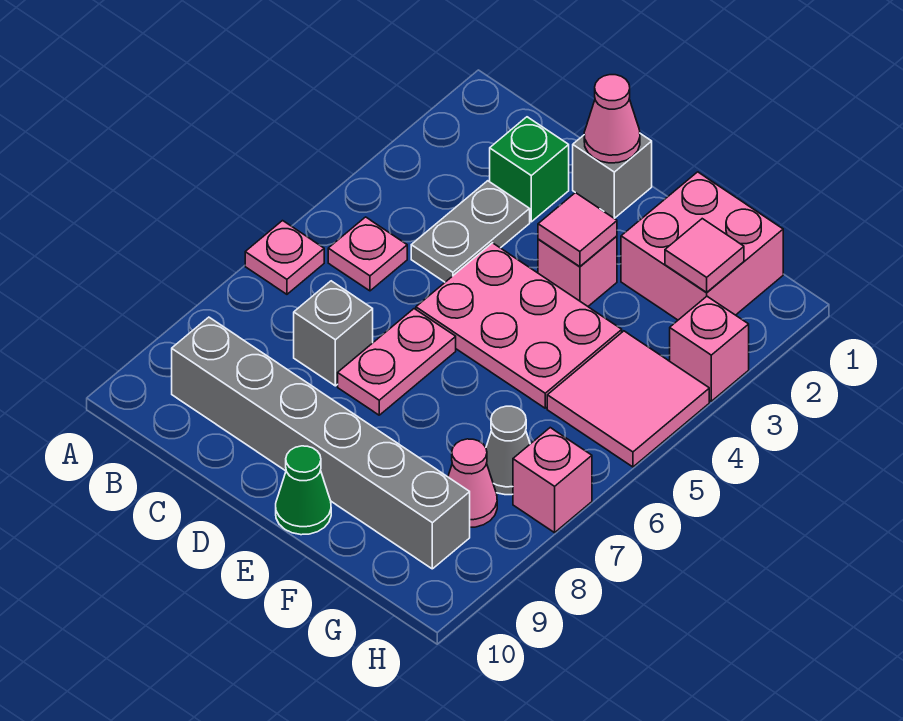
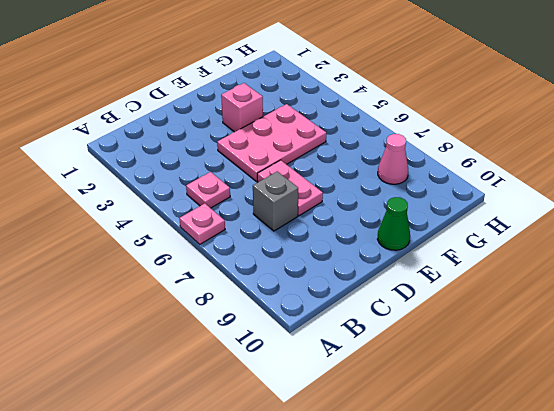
none -> grey 1x6 brick [172,317,470,569]
none -> green 1x1 brick [490,117,569,222]
none -> grey 1x2 plate [411,181,530,282]

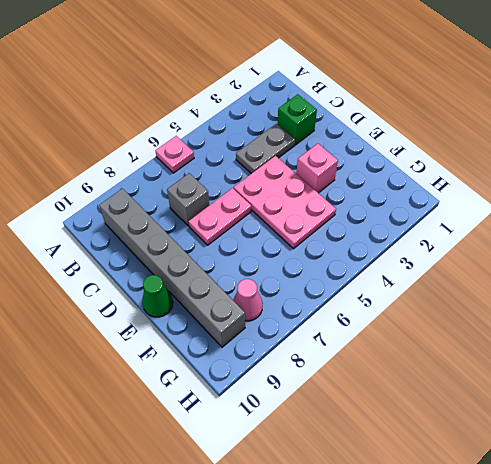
none -> pink 1x1 plate [328,217,407,291]
none -> grey 1x1 brick [573,134,652,218]
none -> pink 2x2 brick [621,172,783,320]

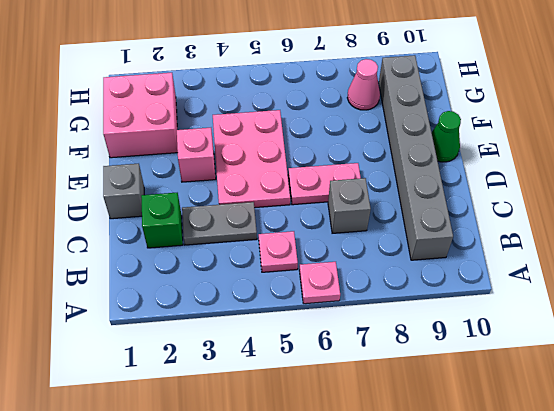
none -> pink 2x2 tile [547,331,709,467]
none -> grey 1x1 cone [486,406,530,495]
none -> pink 1x1 brick [670,296,749,401]

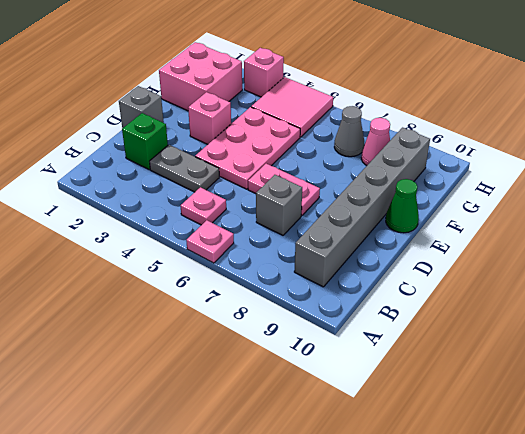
none -> pink 1x1 brick [513,428,592,533]
none -> pink 1x1 cone [584,75,640,163]
none -> pink 1x1 tile [538,193,617,267]

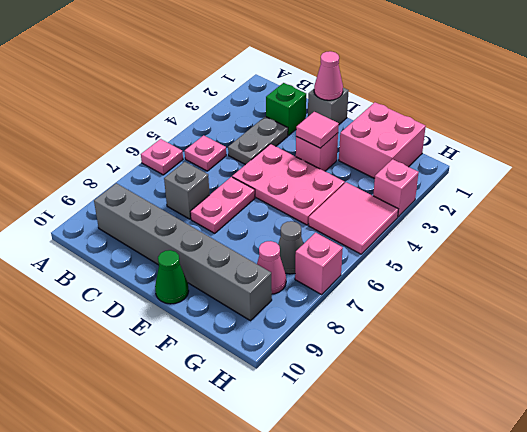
none -> pink 1x1 tile [665,219,744,293]

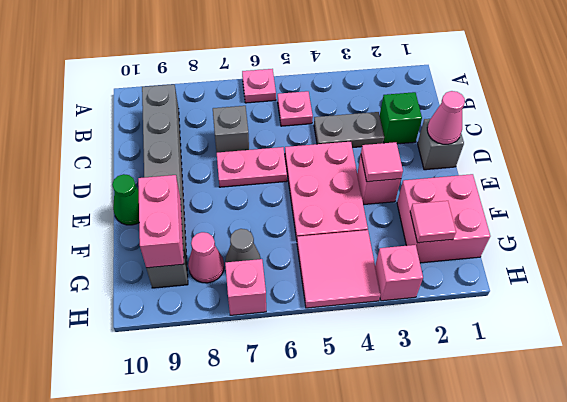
pink 1x2 brick [138,175,184,268] -> none

